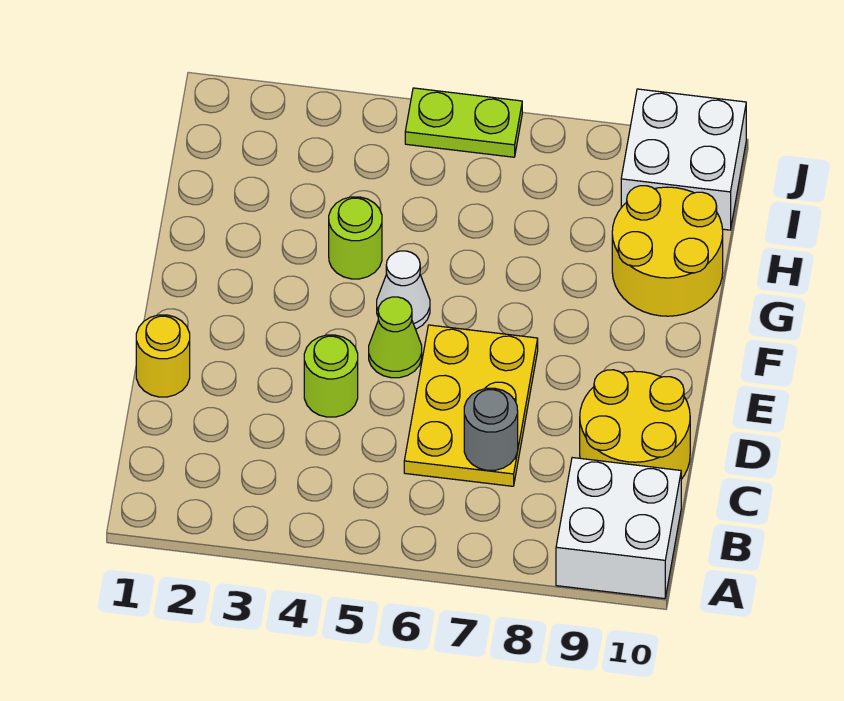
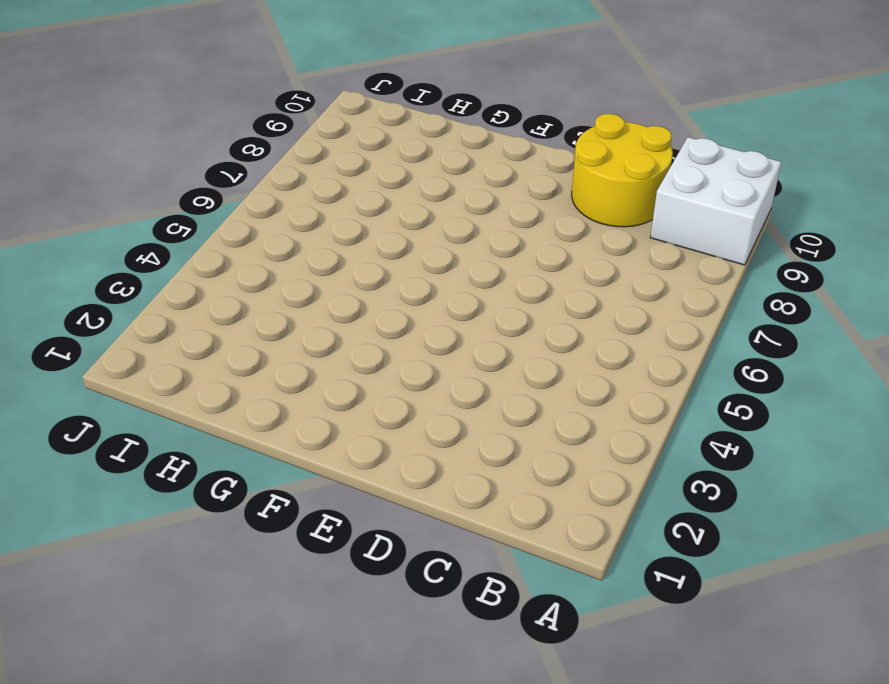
none -> yellow 2x3 plate [404,325,538,486]
none -> yellow 1x1 round brick [136,315,190,397]
none -> lime 1x1 round brick [304,335,358,417]

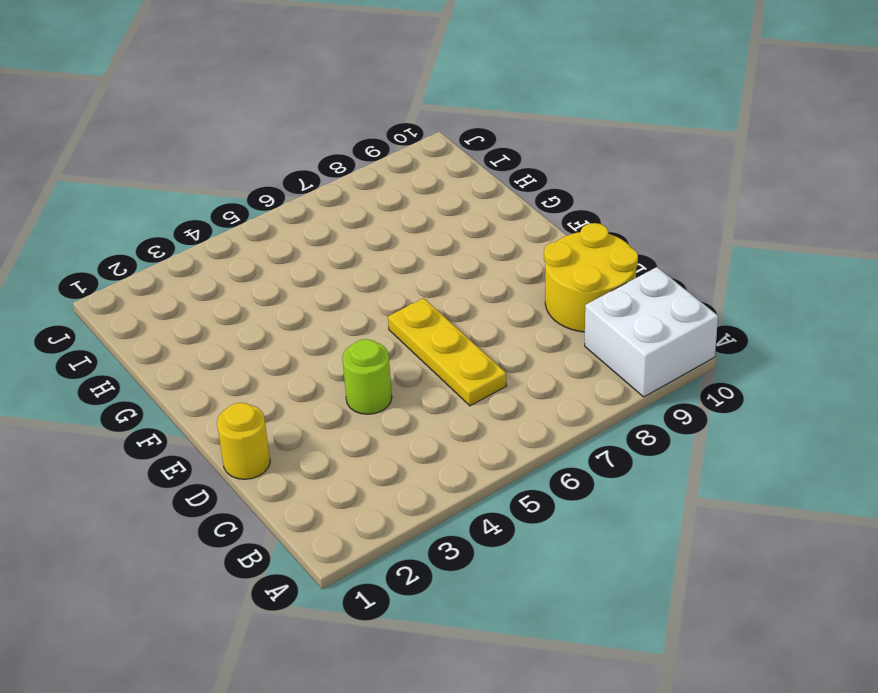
yellow 1x3 plate [388,298,507,406] -> yellow 2x3 plate [404,325,538,486]
none -> lime 1x1 cone [369,297,422,378]
none -> white 1x1 cone [377,251,430,329]
none -> lime 1x1 round brick [329,197,382,279]

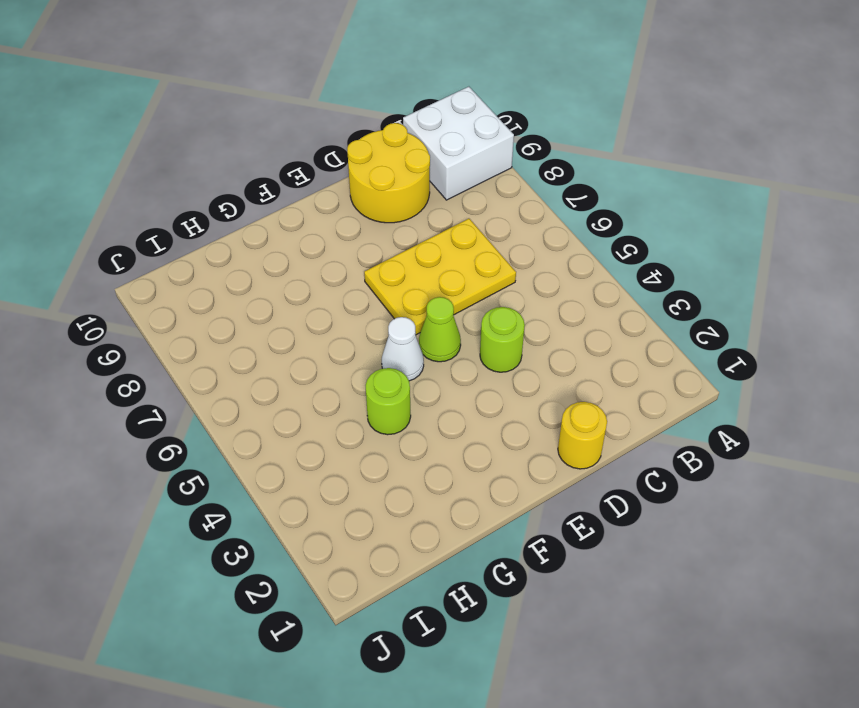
none -> yellow 2x2 round brick [612,186,723,316]
none -> white 2x2 brick [621,89,746,230]
none -> lime 1x2 plate [405,88,522,157]

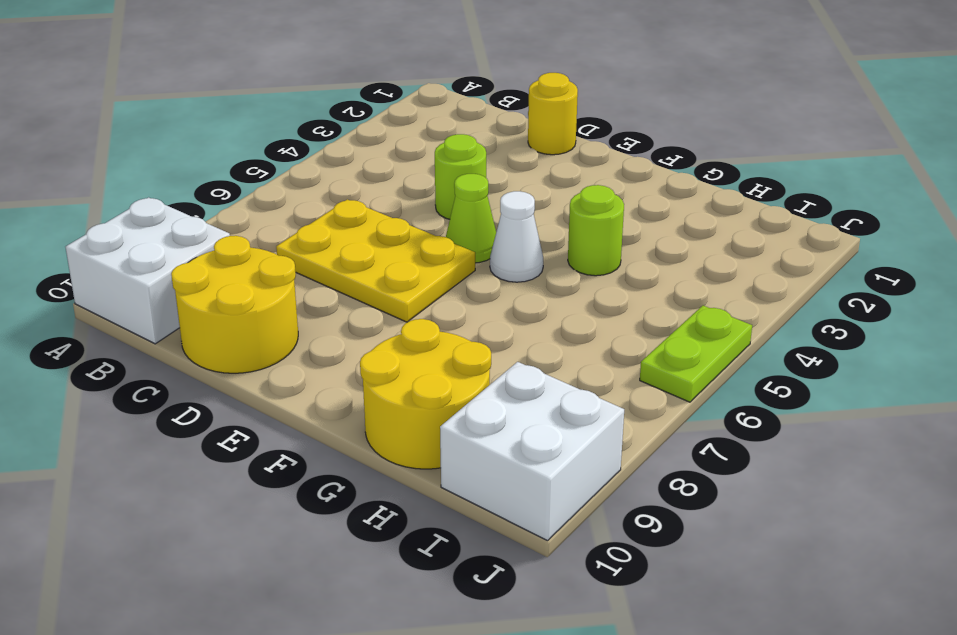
none -> grey 1x1 round brick [464,388,518,470]

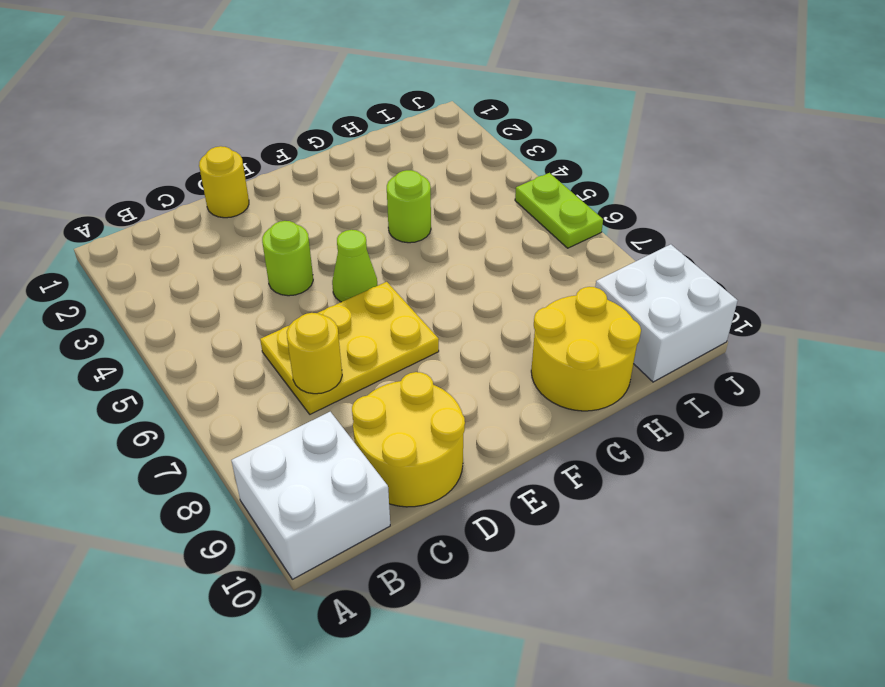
yellow 1x1 round brick [287,313,342,394] -> grey 1x1 round brick [464,388,518,470]
none -> white 1x1 cone [377,251,430,329]

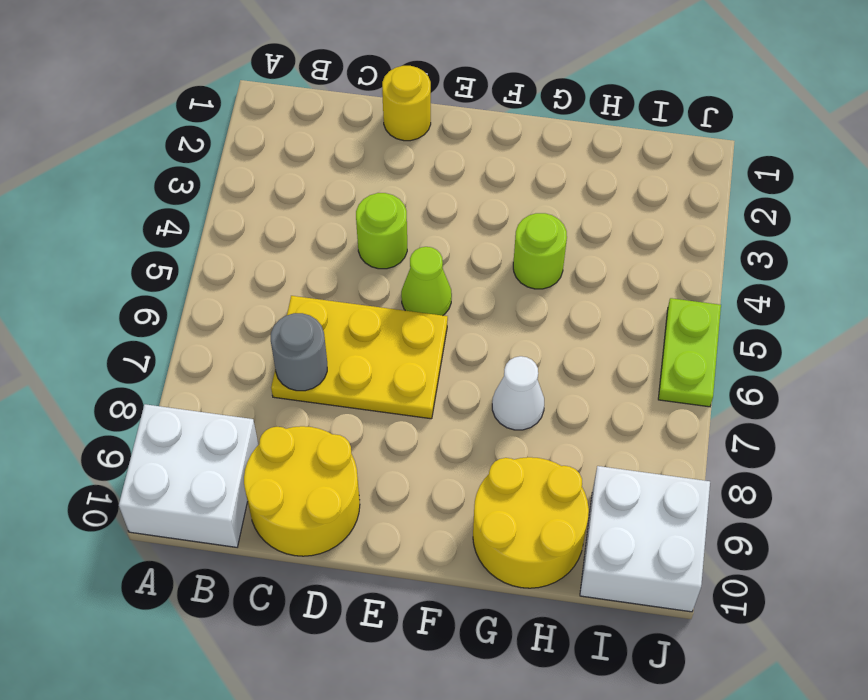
white 1x1 cone [492,356,544,430] -> white 1x1 cone moved to [377,251,430,329]

